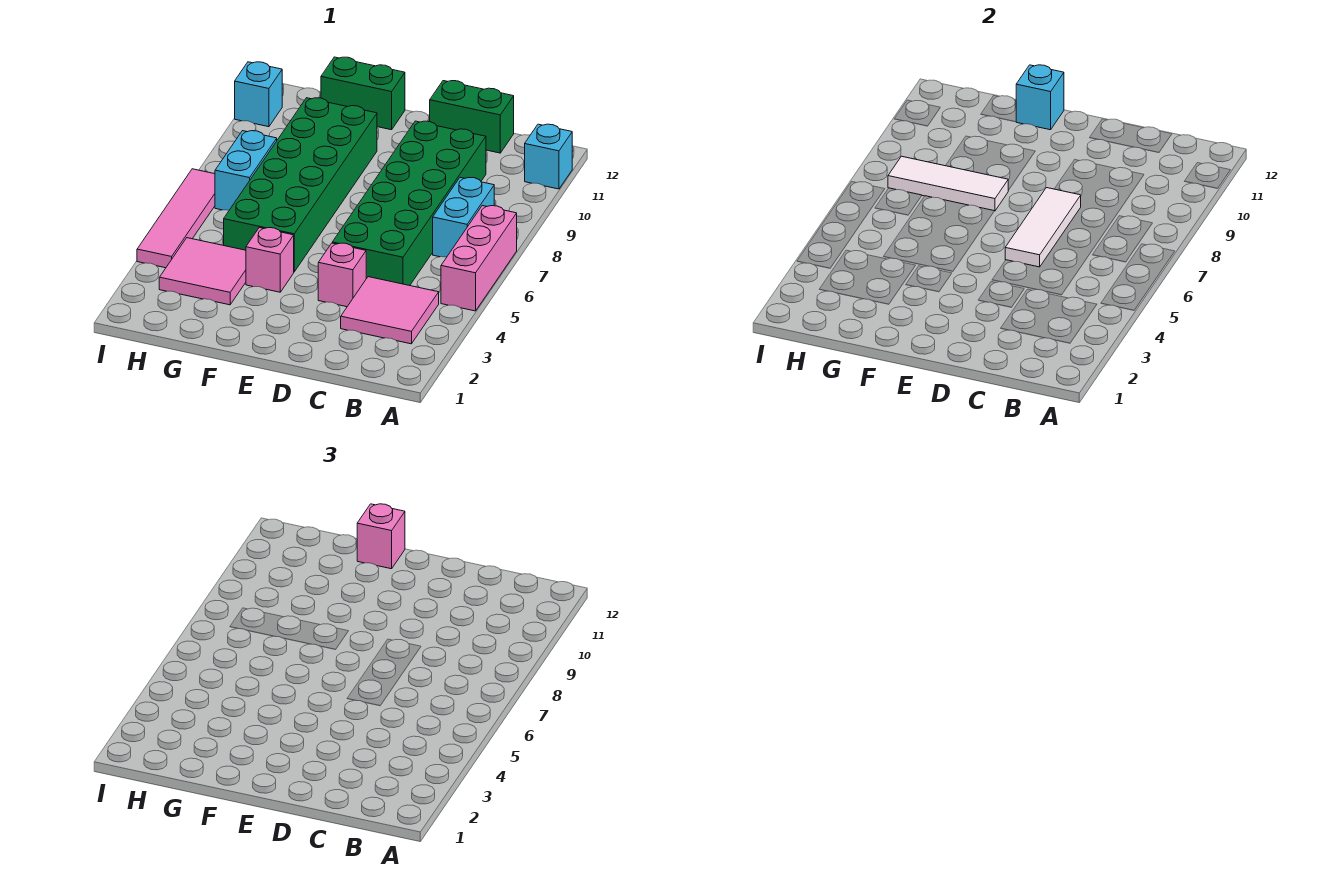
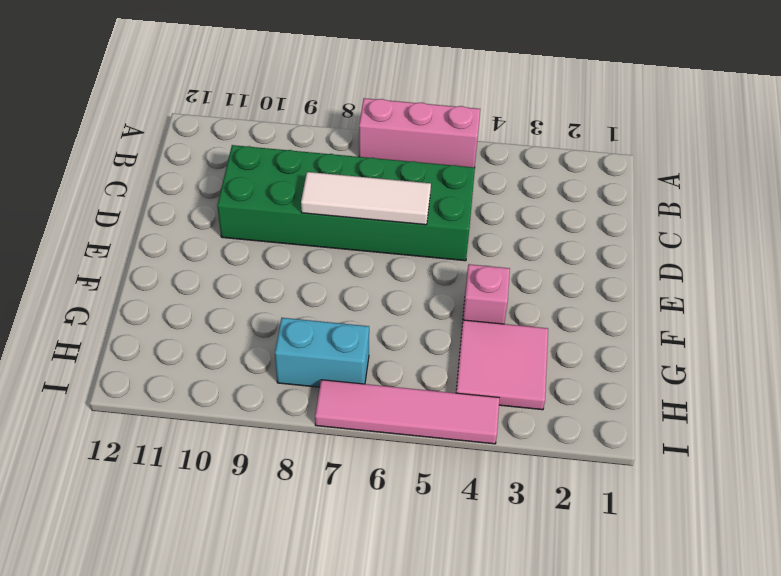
none -> cyan 1x1 brick [525,124,572,189]
none -> pink 2x2 tile [341,277,439,344]
none -> cyan 1x2 brick [433,178,494,257]

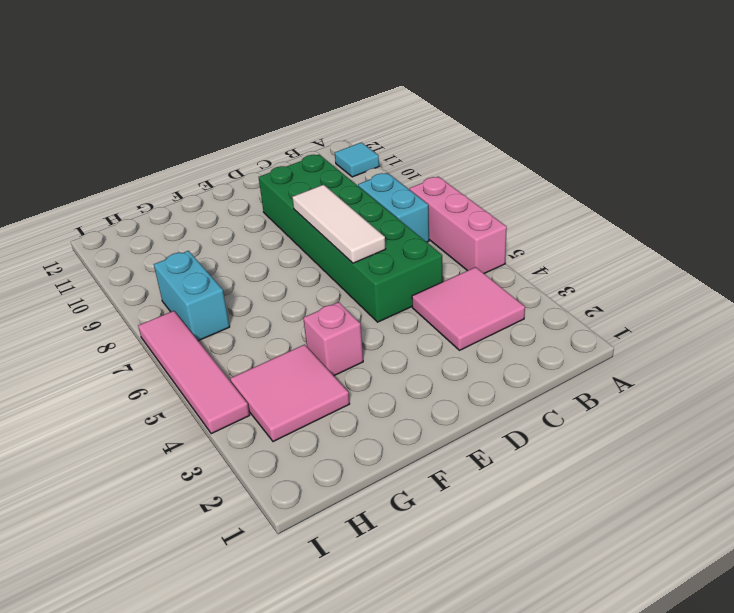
cyan 1x1 tile [335,143,379,177] -> cyan 1x1 brick [525,124,572,189]
none -> green 1x2 brick [430,81,514,153]
none -> pink 1x1 brick [318,243,366,307]
none -> green 2x6 brick [224,98,377,272]

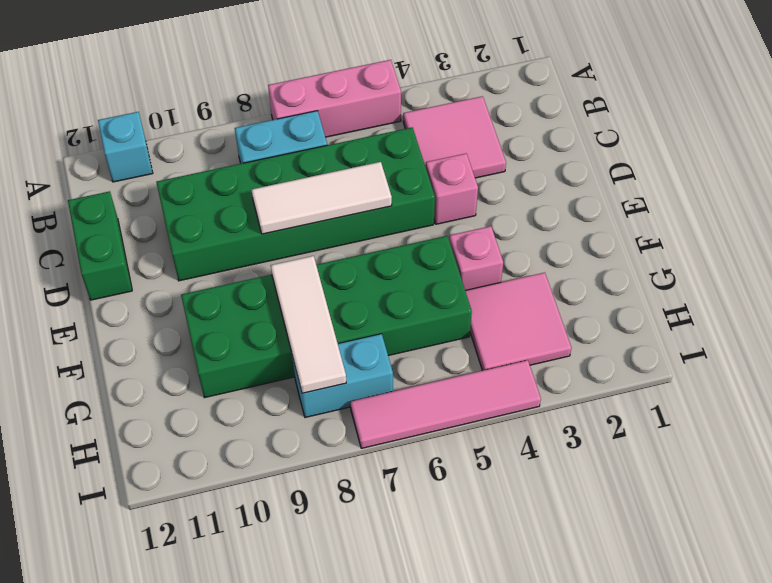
none -> green 1x2 brick [321,57,405,130]
none -> cyan 1x1 brick [235,62,282,127]
none -> cyan 1x1 brick [1016,65,1064,130]

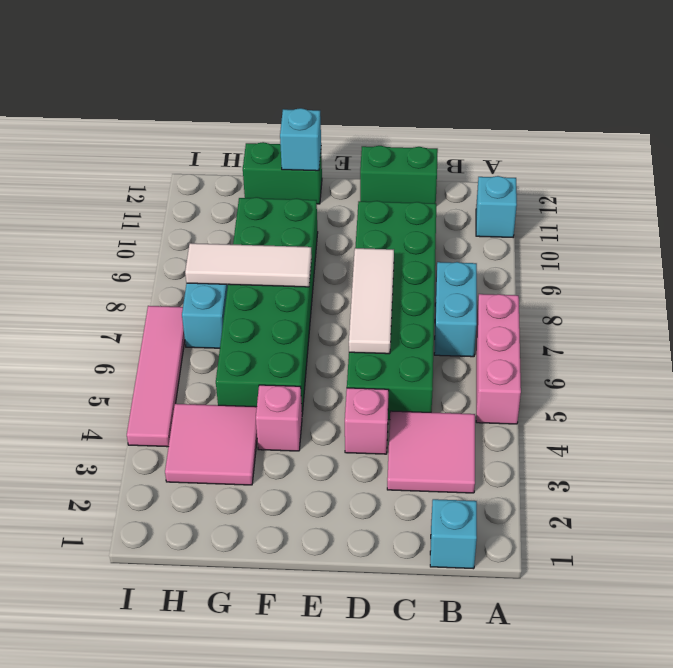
cyan 1x1 brick [430,499,477,569] -> cyan 1x1 brick moved to [235,62,282,127]
none -> pink 1x1 brick [357,504,405,569]

